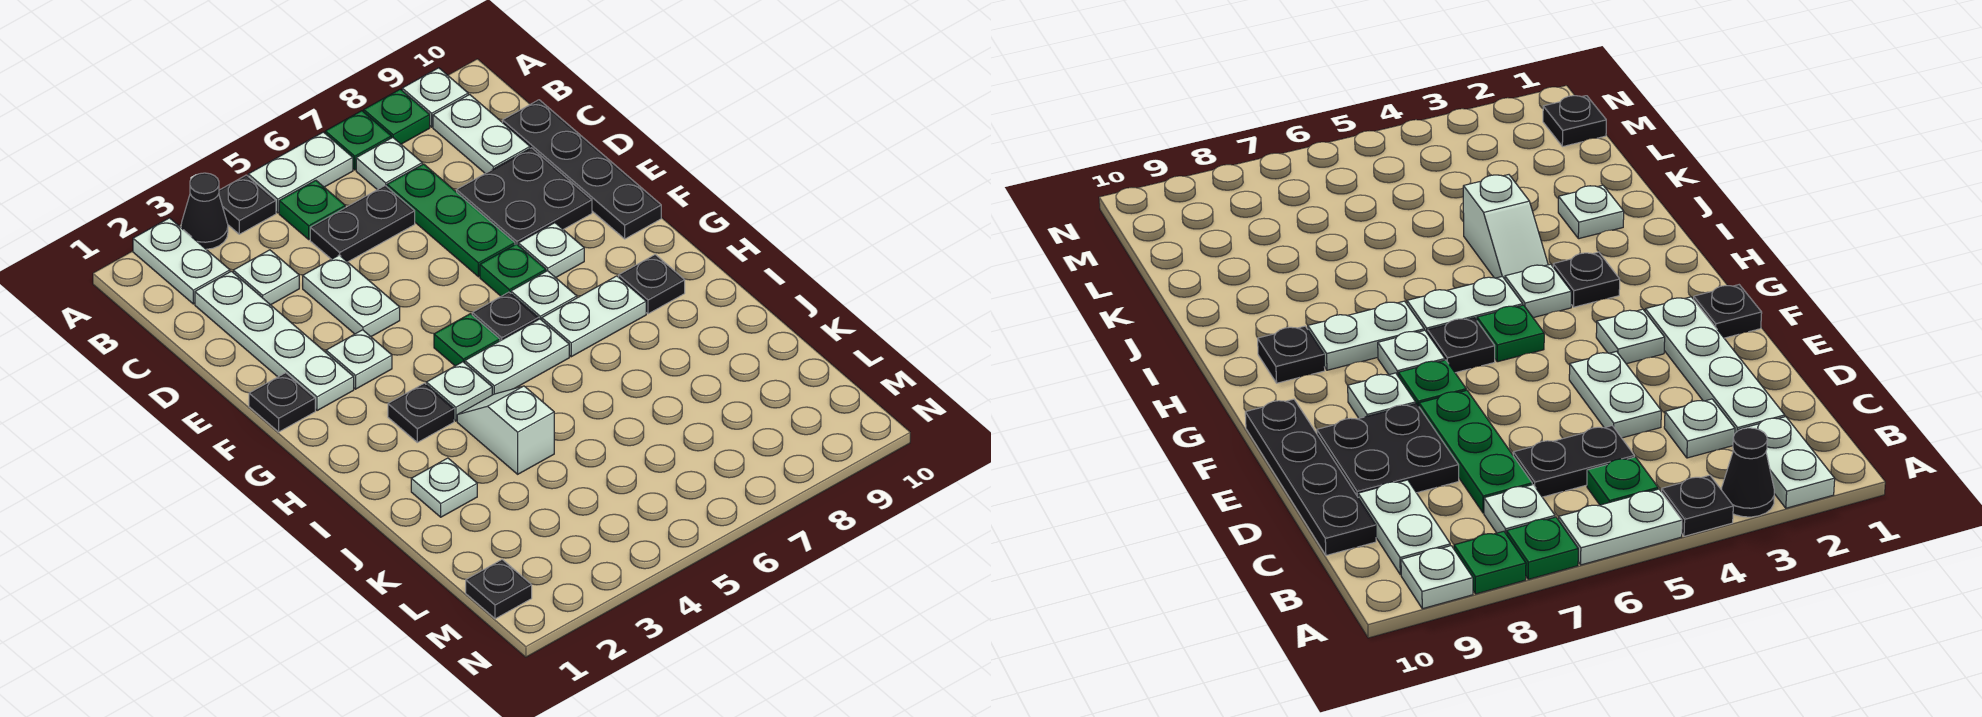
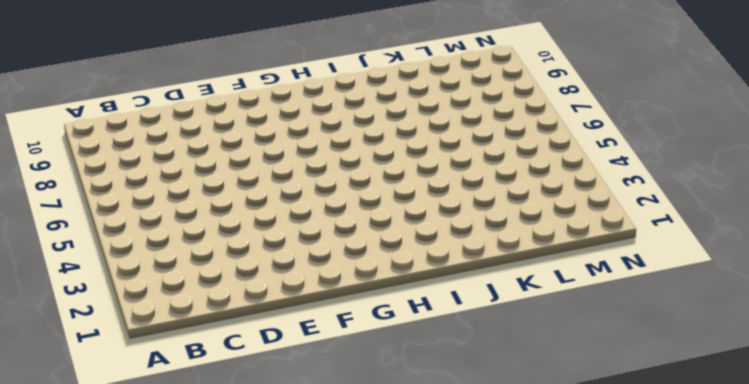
none -> white 1x2 plate [133,218,230,304]
none -> black 1x1 cone [181,173,228,249]
none -> black 1x1 plate [219,175,276,234]
none -> white 1x2 plate [248,132,353,213]

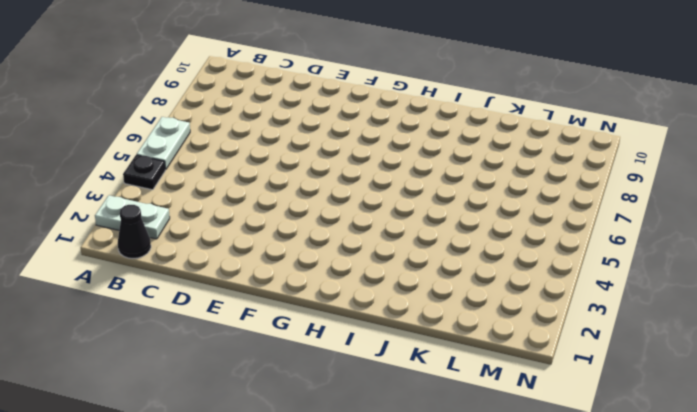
black 1x1 cone [118,205,151,258] -> black 1x1 cone moved to [181,173,228,249]
none -> green 1x1 plate [325,111,391,170]
none -> green 1x1 plate [364,89,430,144]
none -> white 1x1 plate [402,68,468,127]
none -> green 1x1 plate [279,180,345,239]

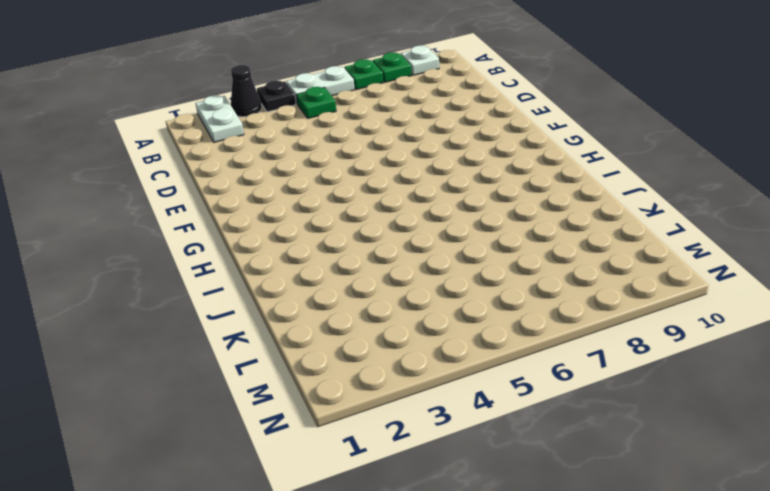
none -> white 1x1 plate [356,137,422,190]
none -> white 1x2 plate [433,94,530,173]
none -> white 1x4 plate [195,271,354,411]
none -> white 1x1 plate [233,250,299,305]

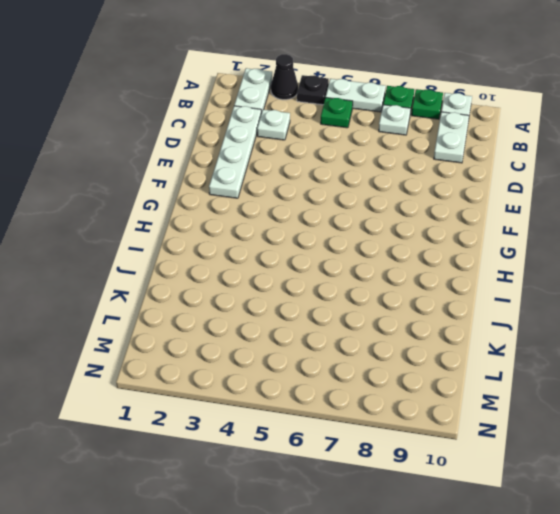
none -> black 1x2 plate [310,186,415,262]
none -> green 1x3 plate [387,164,515,277]
none -> black 1x4 plate [503,100,661,239]
none -> white 1x2 plate [303,255,400,337]

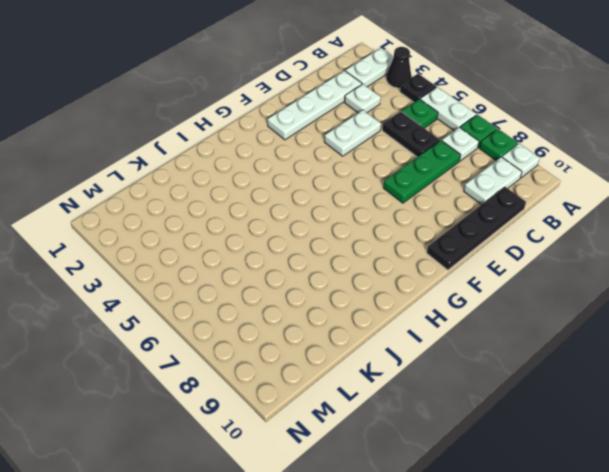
none -> black 2x2 plate [457,148,592,245]
none -> black 1x1 plate [249,373,315,432]
none -> white 1x1 plate [326,330,392,389]
none -> green 1x1 plate [480,244,546,296]

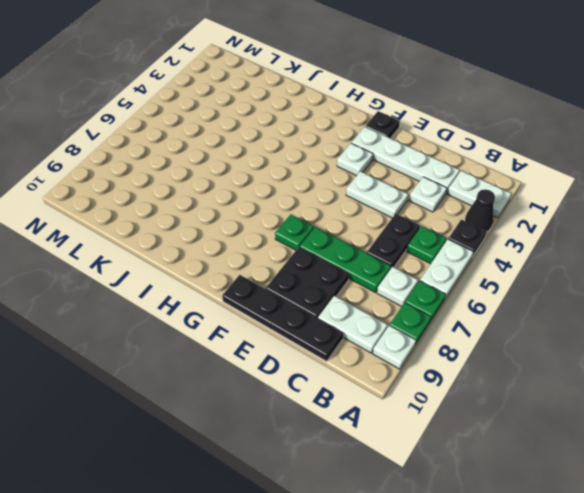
none -> white 1x1 plate [518,223,584,278]
none -> green 1x1 plate [434,314,500,366]
none -> black 1x1 plate [472,292,538,341]
none -> white 1x1 plate [511,271,577,320]

